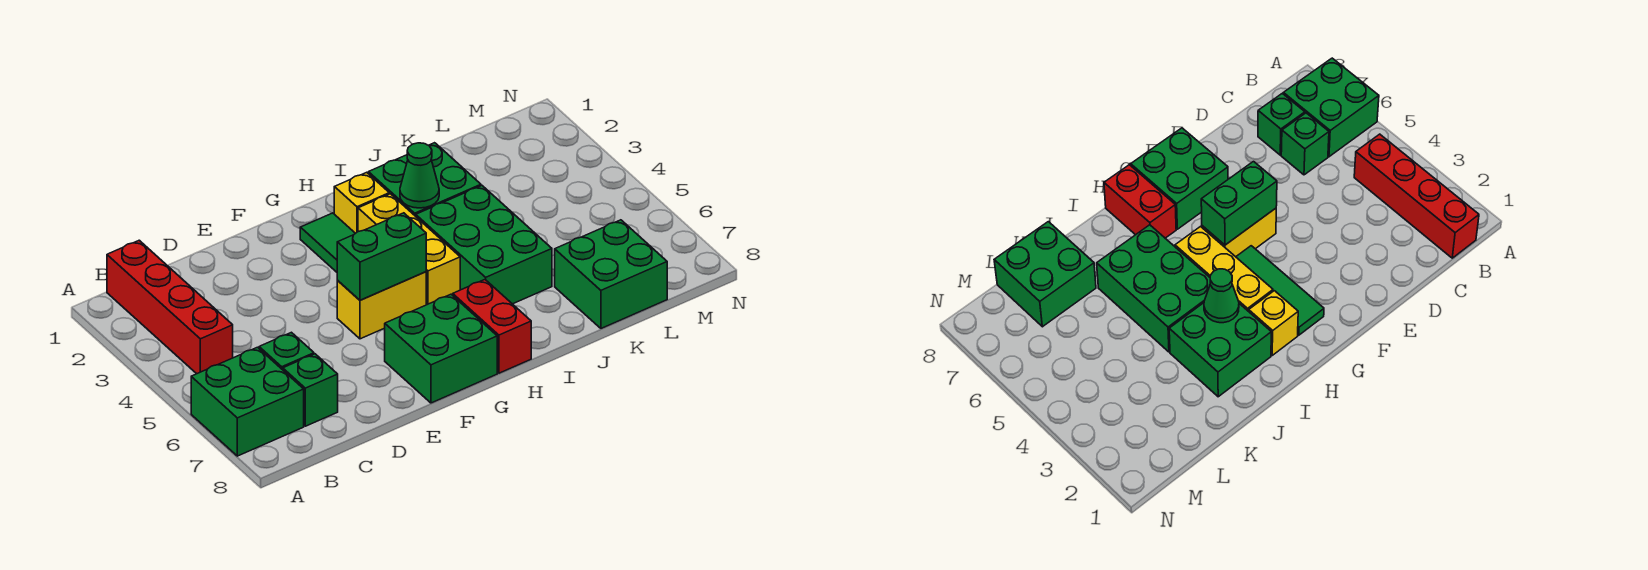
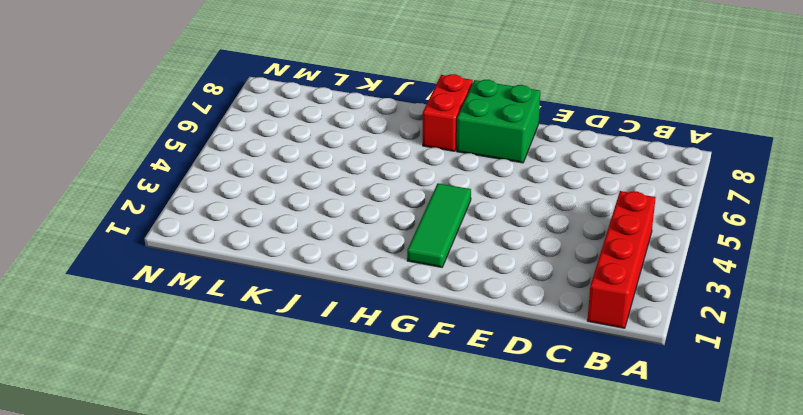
none -> green 2x2 brick [191,347,304,456]
none -> green 1x1 brick [259,332,314,370]
none -> green 1x1 brick [283,354,338,426]

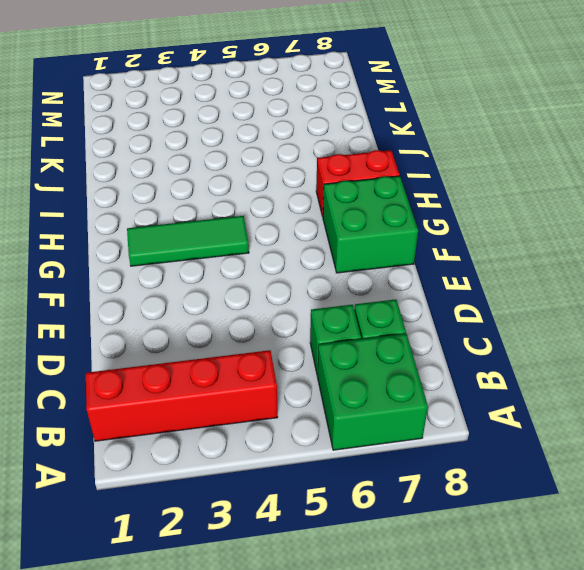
none -> yellow 1x2 brick [337,272,426,339]
none -> yellow 1x1 brick [334,172,389,233]
none -> yellow 1x3 brick [358,194,460,305]

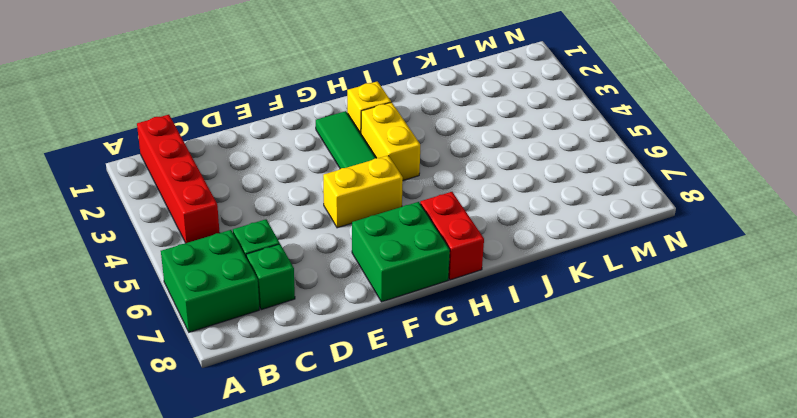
yellow 1x2 brick [361,102,420,180] -> yellow 1x3 brick [358,194,460,305]
none -> green 2x2 brick [368,143,481,216]
none -> green 2x3 brick [416,186,552,304]
none -> green 2x2 brick [555,220,667,328]

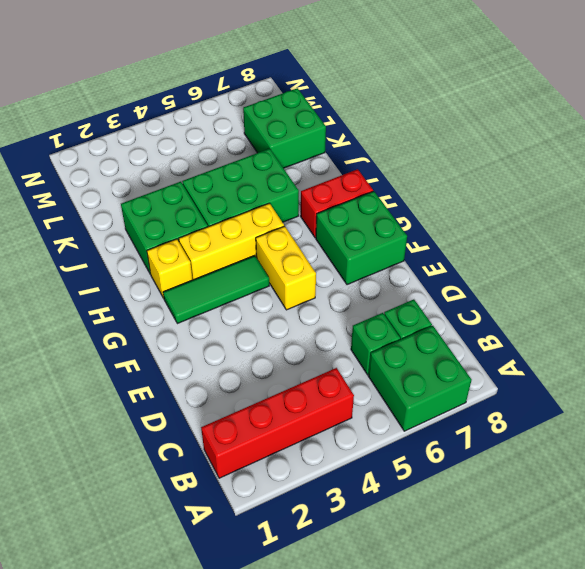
none -> green 1x2 brick [337,213,426,300]
none -> green 1x1 cone [400,143,439,208]

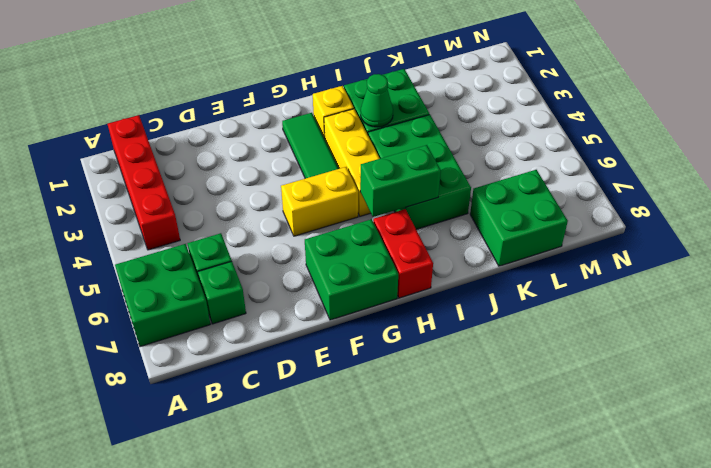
green 1x2 brick [360,145,441,217] -> green 1x2 brick moved to [337,213,426,300]

